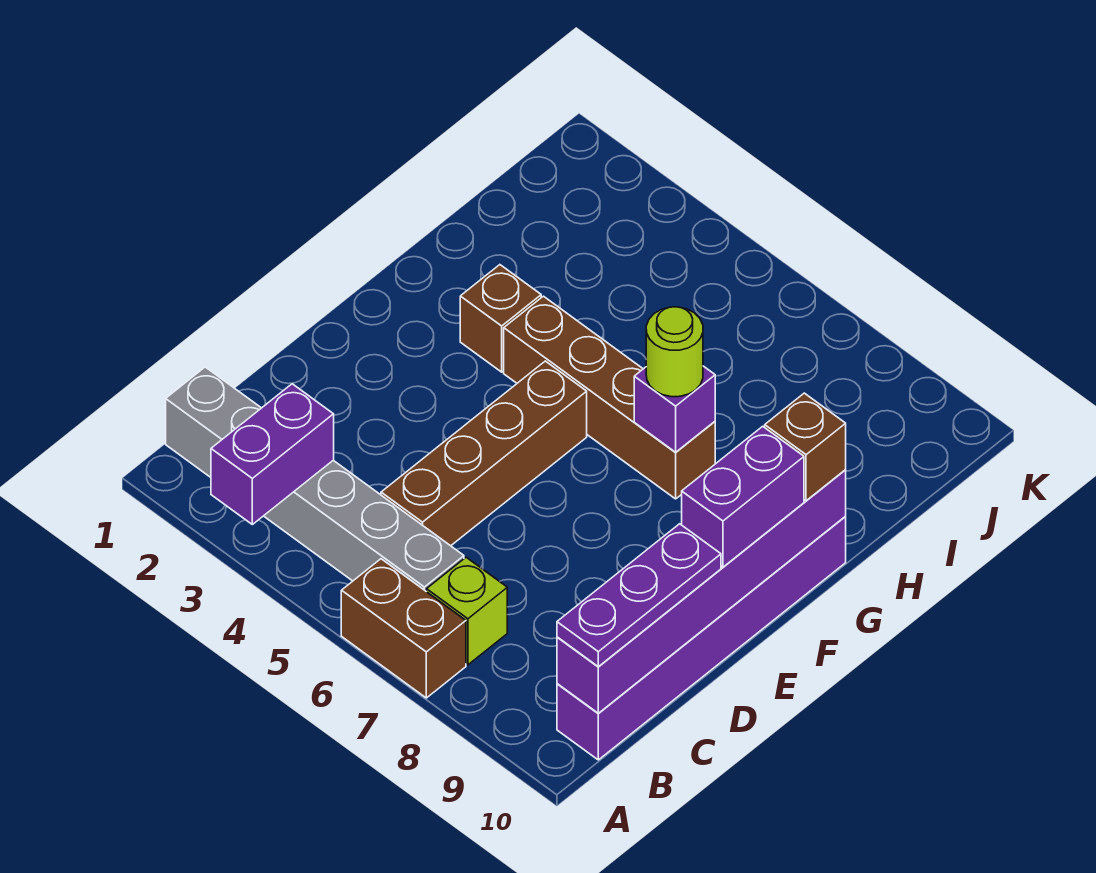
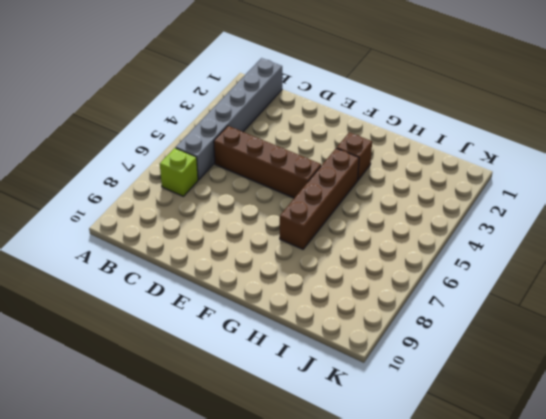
none -> brown 1x2 brick [341,559,466,698]
none -> purple 1x6 brick [557,516,846,760]
none -> purple 1x2 brick [211,384,334,524]

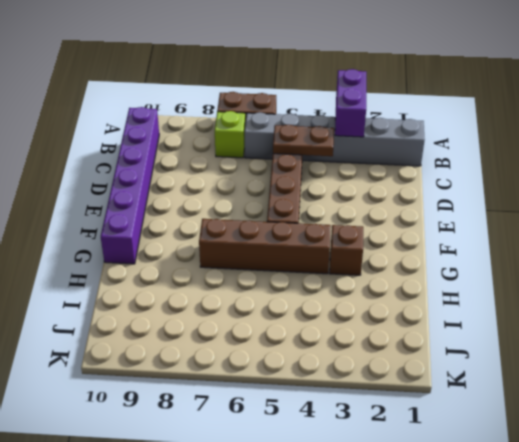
brown 1x2 plate [273,125,334,156] -> none
none -> purple 1x6 brick [557,470,846,713]
none -> purple 1x1 brick [634,366,715,452]
none -> purple 1x3 plate [557,524,721,667]

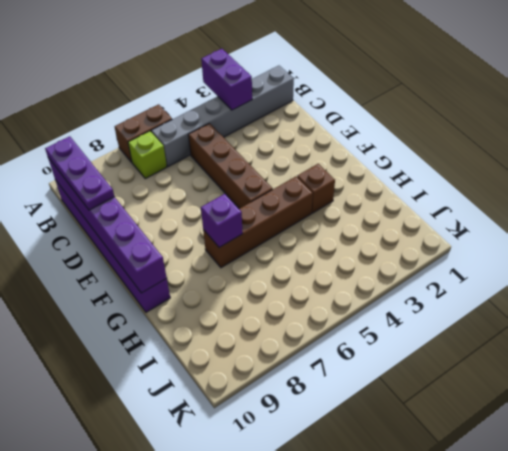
none -> purple 1x2 brick [682,426,804,567]
none -> lime 1x1 round brick [646,307,703,397]
none -> brown 1x1 brick [765,393,846,501]

